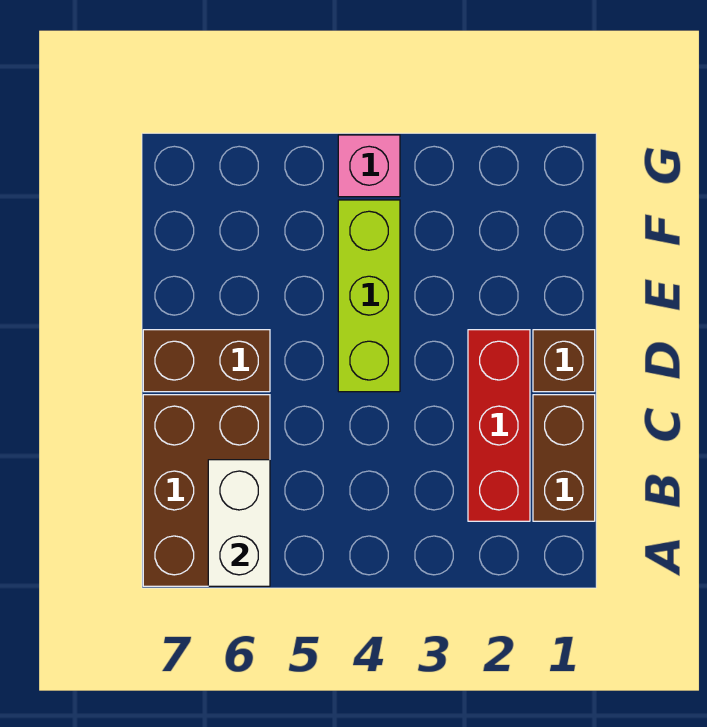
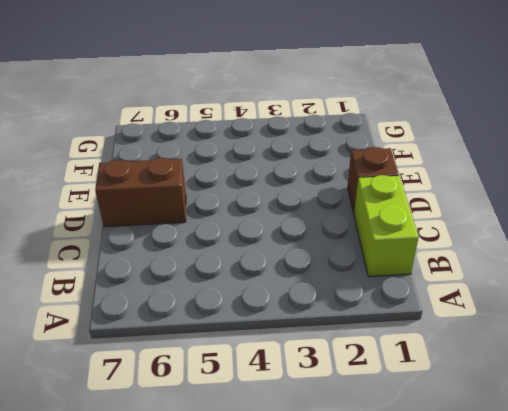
lime 1x2 brick [354,175,419,277] -> brown 1x2 brick [533,395,595,521]
none -> brown 2x3 brick [143,395,270,586]
none -> red 1x3 brick [468,330,530,521]

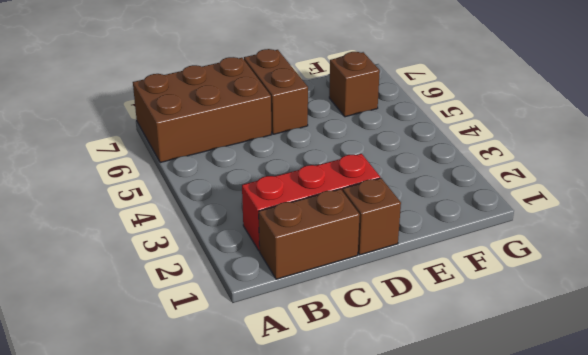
brown 1x1 brick [329,52,380,117] -> none
none -> lime 1x3 brick [338,200,400,392]
none -> pink 1x1 brick [338,135,400,197]

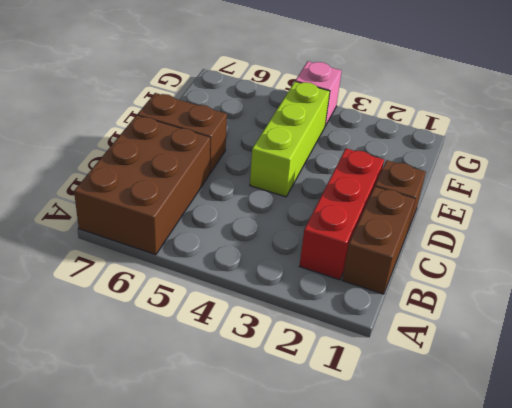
none -> white 1x2 brick [208,460,270,586]

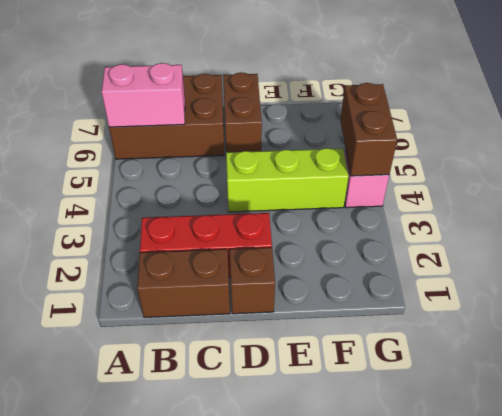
pink 1x2 brick [101,63,185,127] -> white 1x2 brick [208,460,270,586]
brown 1x2 brick [340,83,397,176] -> none

